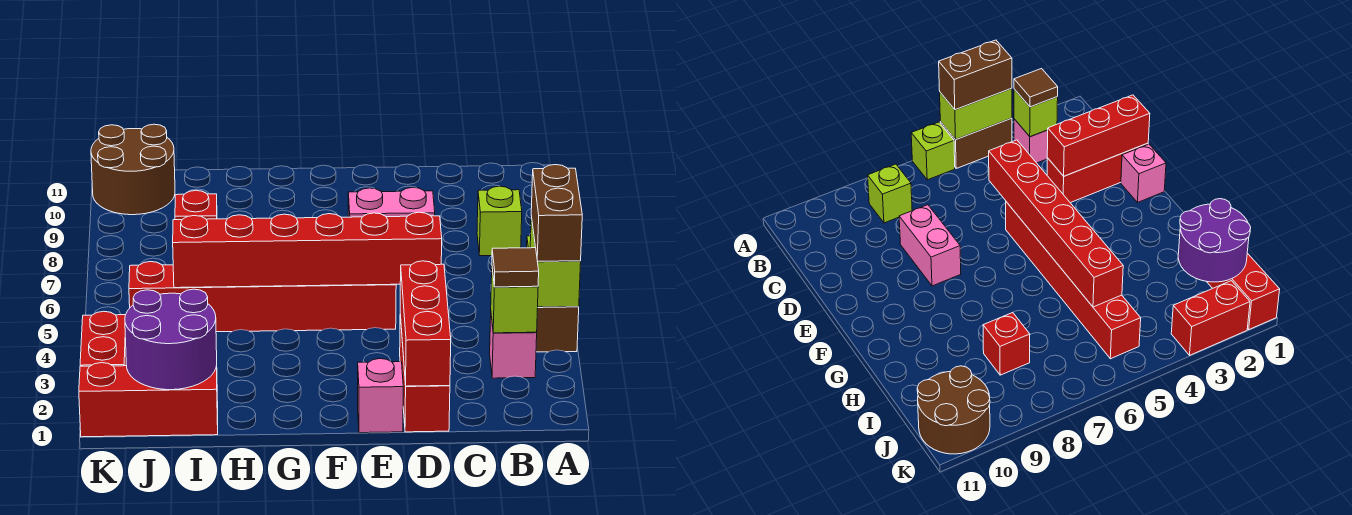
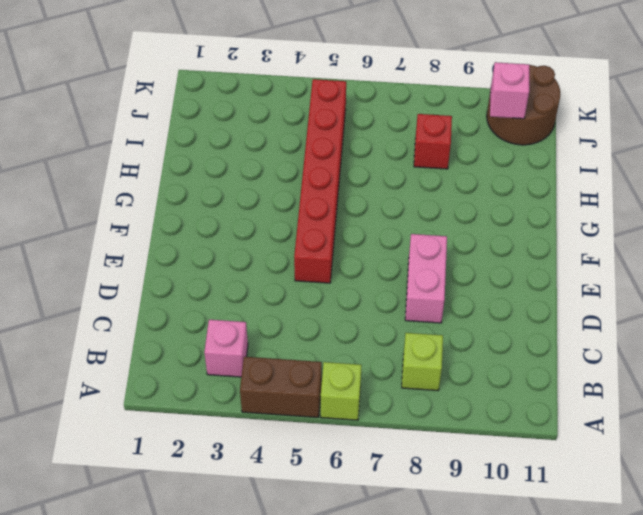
pink 1x1 brick [490,62,529,119] -> pink 1x1 brick moved to [358,359,403,433]
none -> red 1x3 brick [400,315,450,432]
none -> red 1x3 brick [79,363,218,437]
none -> red 1x2 brick [80,311,126,366]

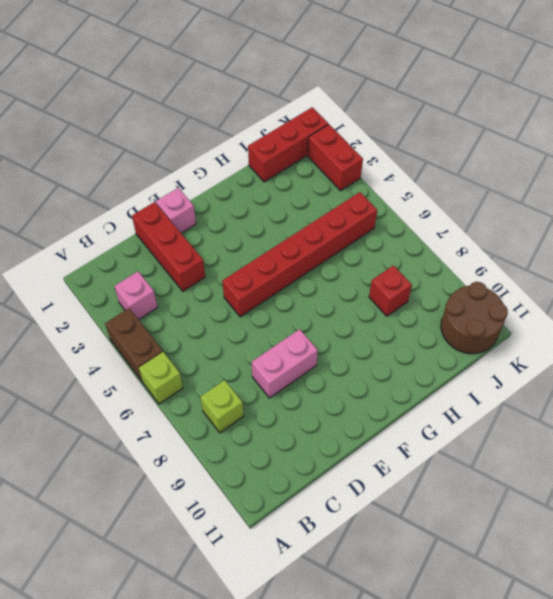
none -> lime 1x2 brick [530,217,581,307]
none -> lime 1x1 brick [491,269,538,333]
none -> red 1x3 brick [400,261,451,386]

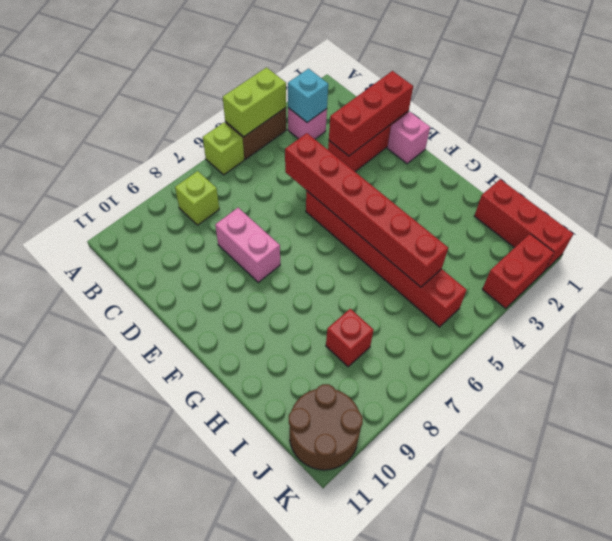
cyan 1x1 brick [288,69,328,122] -> lime 1x1 brick [491,269,538,333]
none -> purple 2x2 round brick [125,289,217,390]
none -> brown 1x2 brick [531,165,582,261]
none -> brown 1x1 tile [492,248,539,287]

